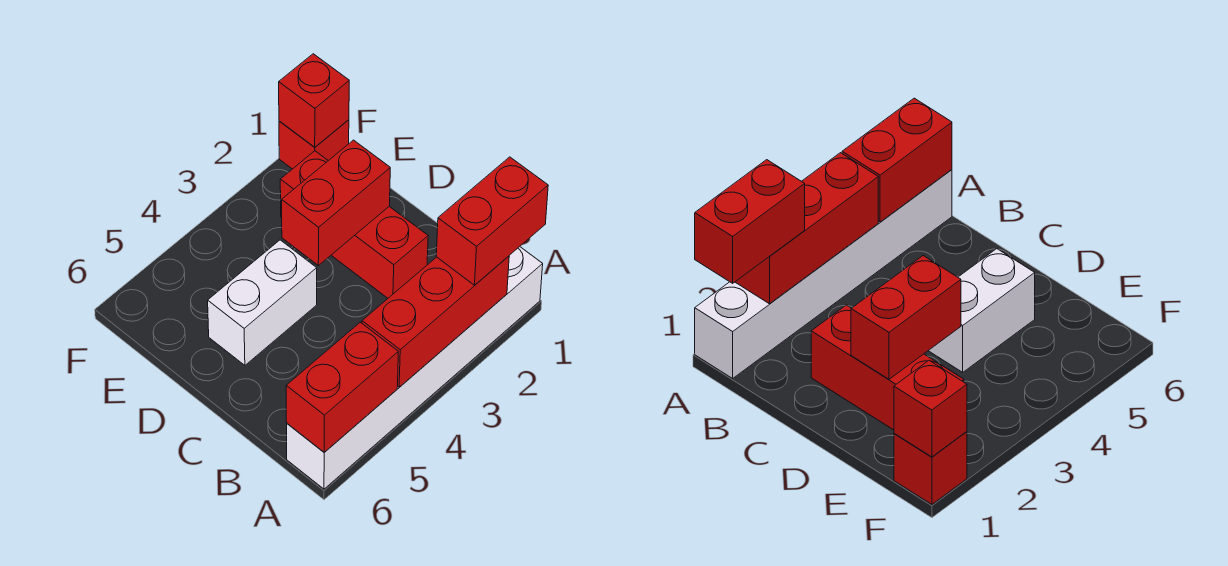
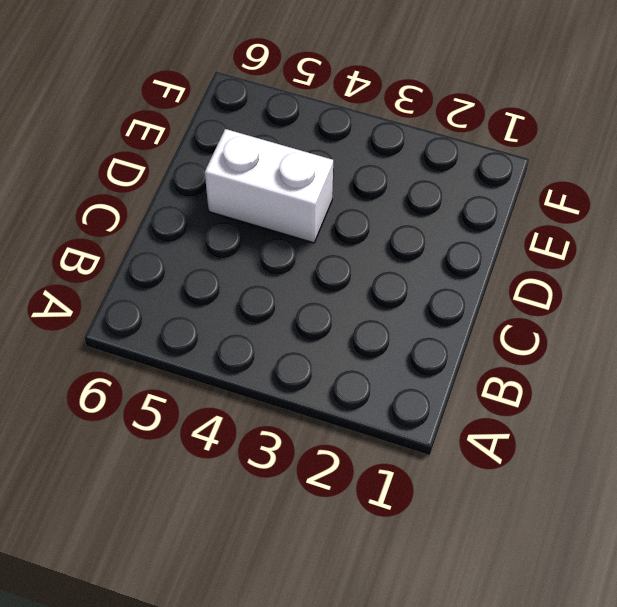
none -> white 1x6 brick [287,247,543,489]
none -> red 1x3 brick [280,151,428,298]

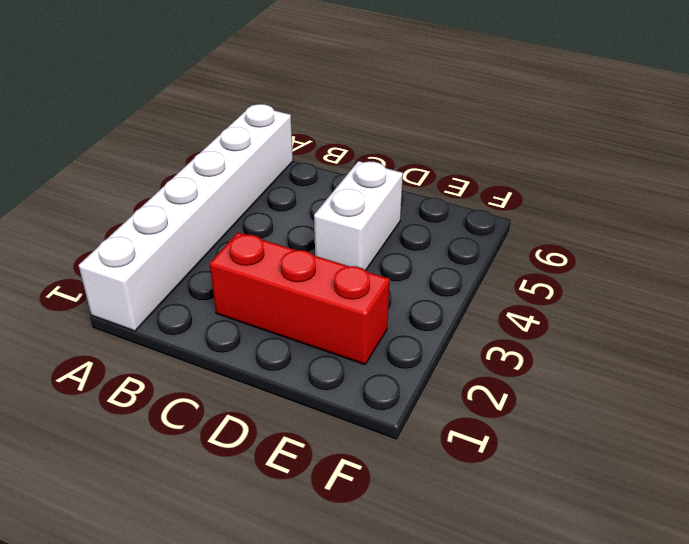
none -> red 1x1 brick [279,120,349,169]
none -> red 1x3 brick [362,256,509,387]

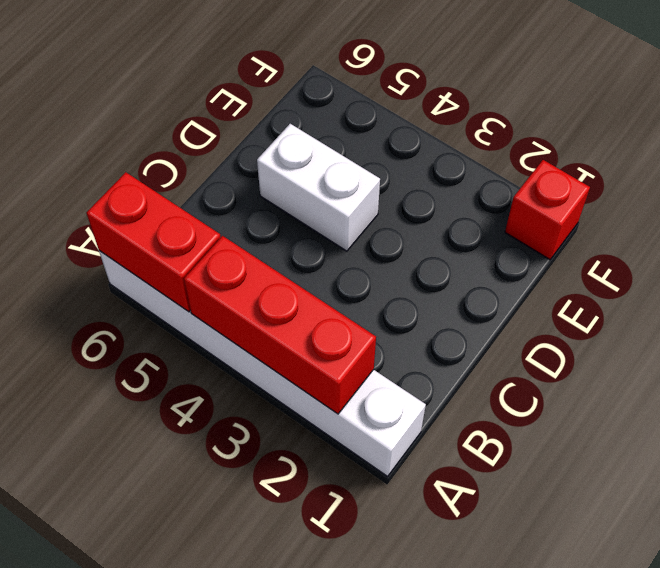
none -> red 1x3 brick [280,151,428,298]
none -> red 1x2 brick [282,140,390,266]

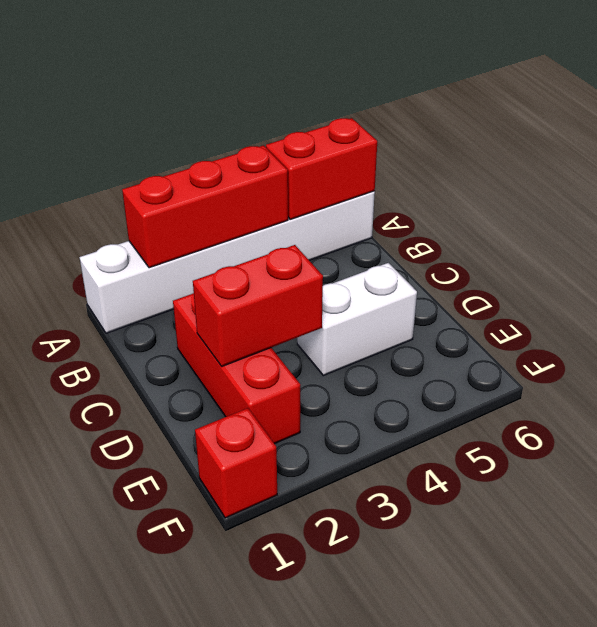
none -> red 1x1 brick [279,54,349,147]
none -> red 1x2 brick [436,157,548,285]

